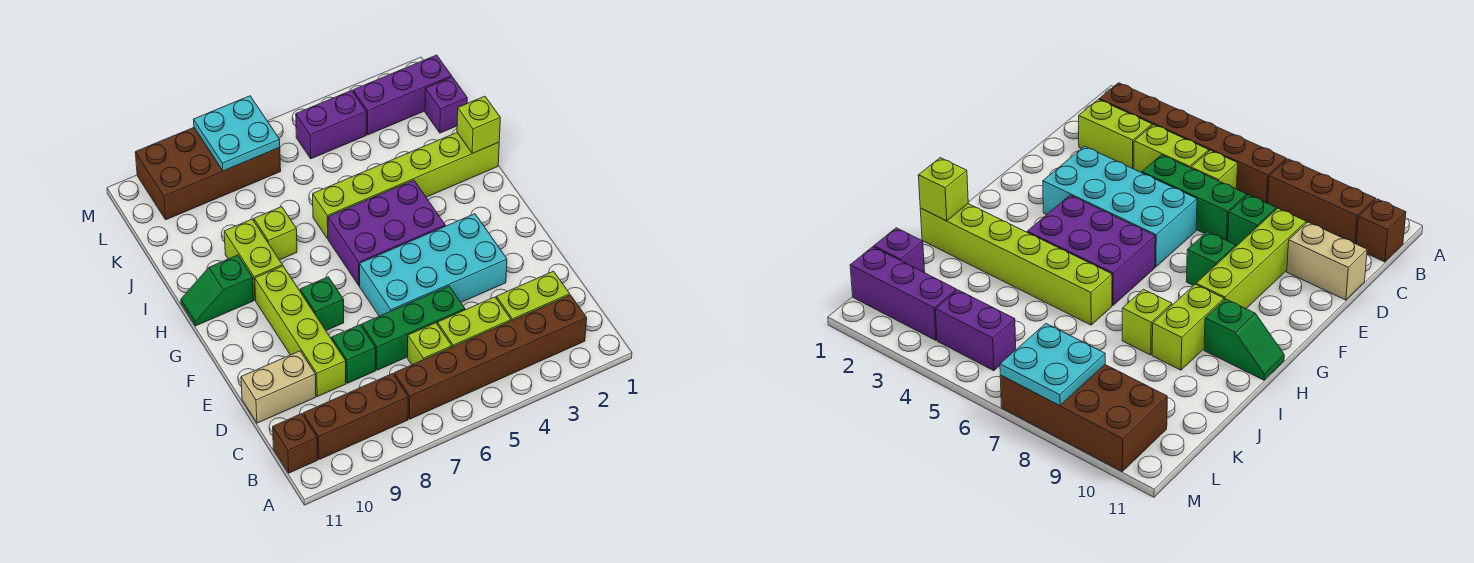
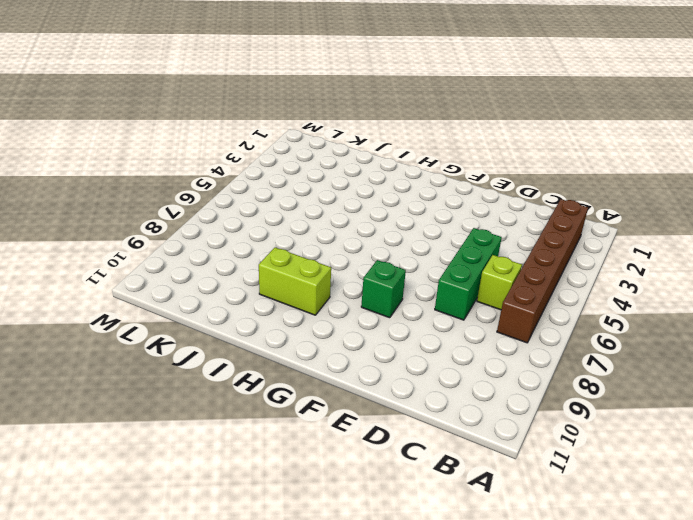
none -> brown 1x3 brick [303,373,408,460]
none -> brown 1x1 brick [273,414,318,473]
none -> lime 1x2 brick [496,271,570,321]

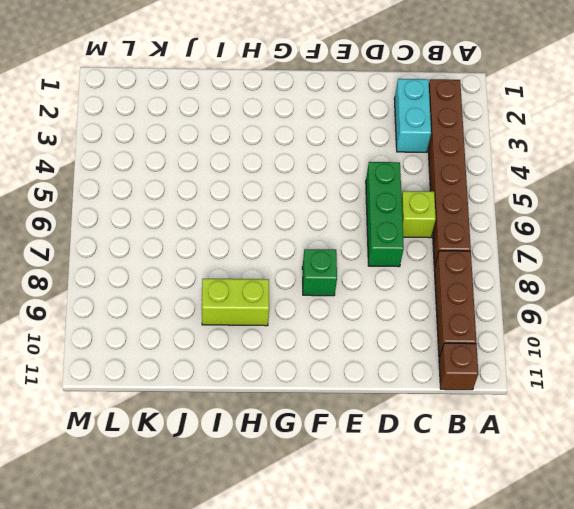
cyan 1x2 brick [394,79,431,152] -> lime 1x2 brick [496,271,570,321]
none -> lime 1x2 brick [437,297,511,347]
none -> green 1x1 brick [332,325,376,383]
none -> lime 1x4 brick [255,266,346,397]

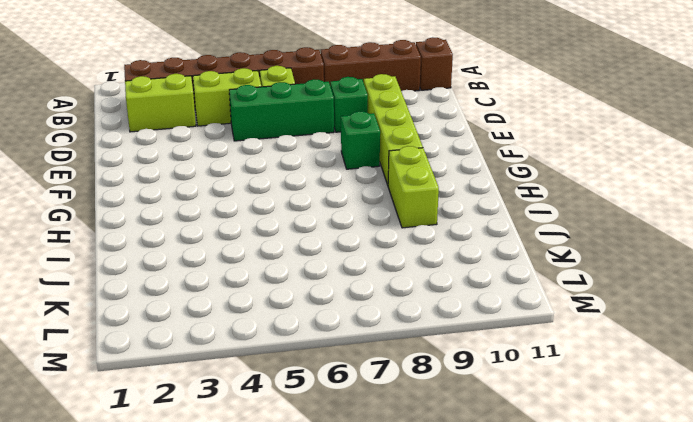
none -> tan 1x2 brick [241,351,316,423]
none -> cyan 2x4 brick [360,214,507,316]
none -> purple 2x3 brick [328,180,445,286]

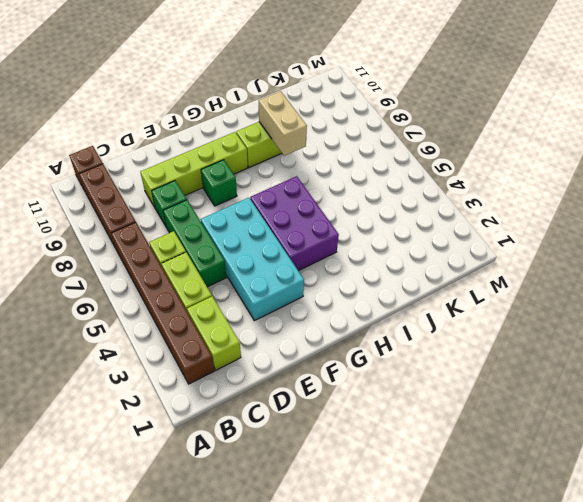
tan 1x2 brick [259,91,307,156] -> tan 1x2 brick moved to [241,351,316,423]
none -> green 1x2 slope [181,255,254,326]
none -> lime 1x6 brick [313,133,499,239]
none -> lime 1x1 brick [254,207,297,260]

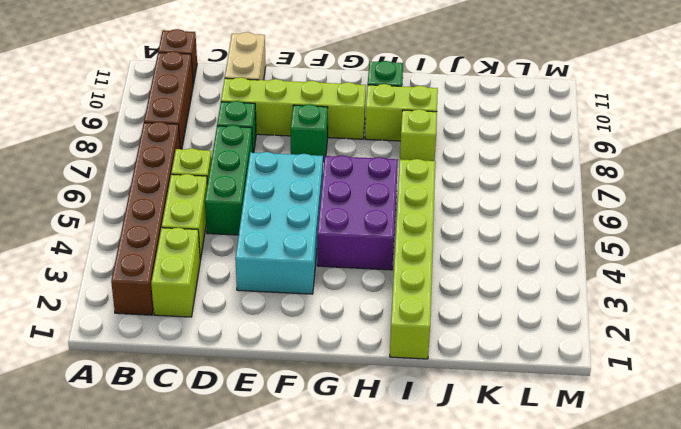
none -> purple 1x1 brick [425,77,467,133]
none -> purple 1x3 brick [353,55,452,135]
none -> purple 1x2 brick [296,90,366,159]

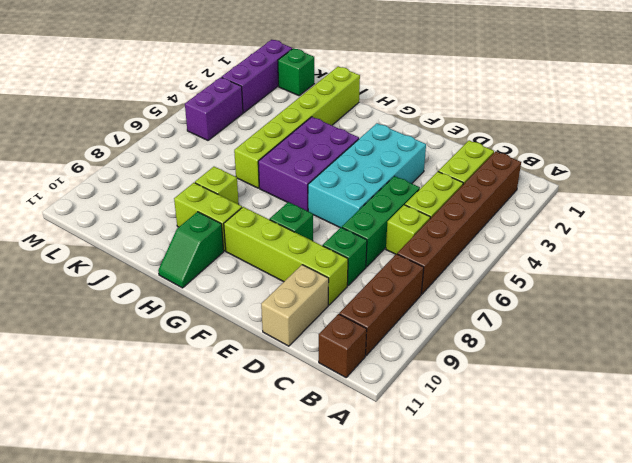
green 1x1 brick [278,48,314,96] -> purple 1x1 brick [425,77,467,133]
none -> brown 2x4 brick [135,128,281,220]
none -> lime 1x1 brick [457,96,500,153]
none -> cyan 2x2 plate [194,96,280,171]

